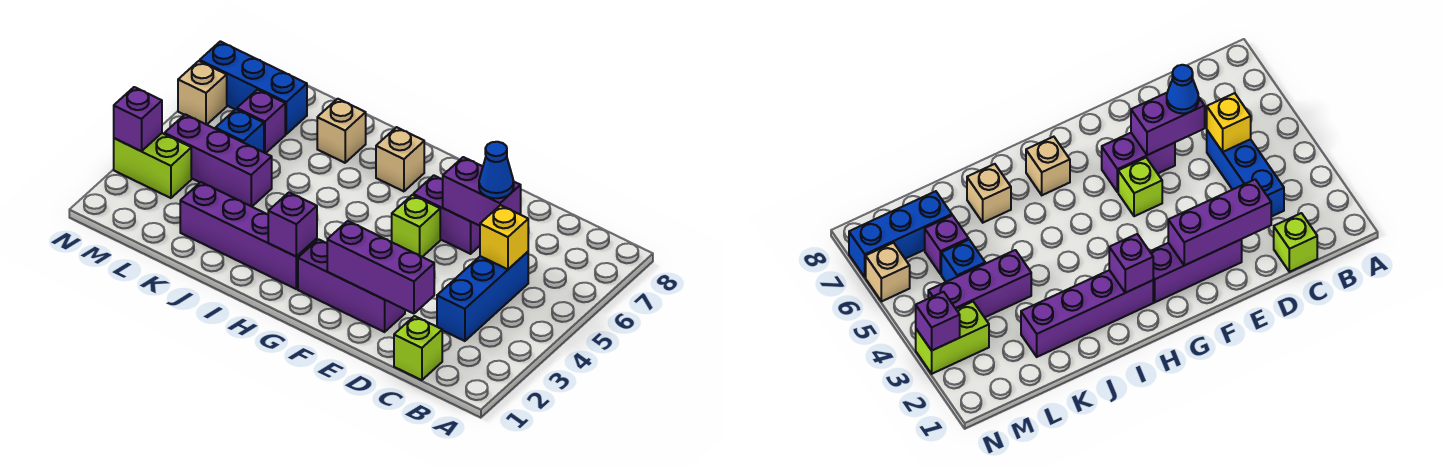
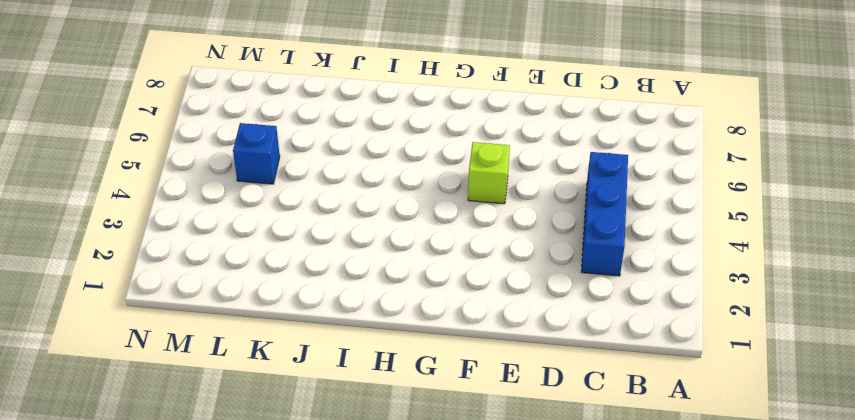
none -> lime 1x1 brick [394,316,442,380]
none -> purple 1x3 brick [298,239,405,332]
none -> purple 1x2 brick [413,175,480,254]

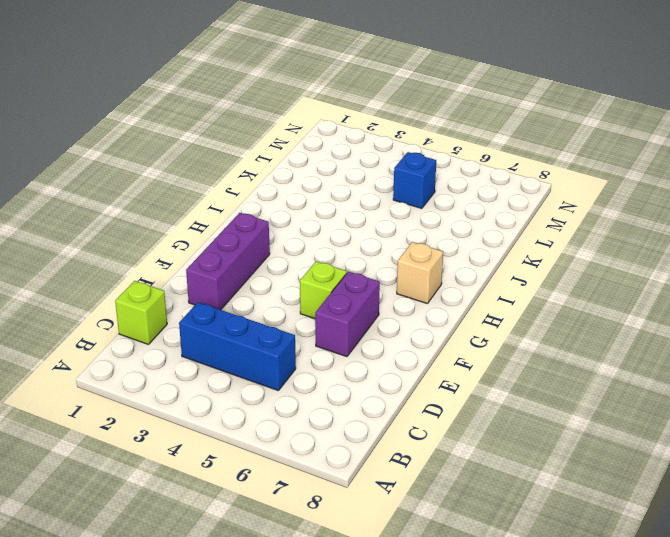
none -> purple 1x4 brick [180,182,317,289]
none -> tan 1x1 brick [317,99,366,163]
none -> purple 1x3 brick [165,114,272,207]

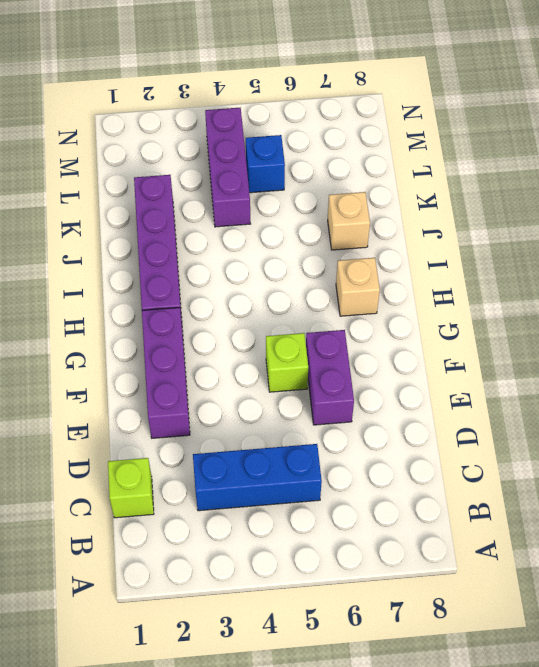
none -> purple 1x1 brick [237,90,285,153]
none -> blue 1x3 brick [200,41,307,134]
none -> lime 1x2 brick [114,133,191,198]

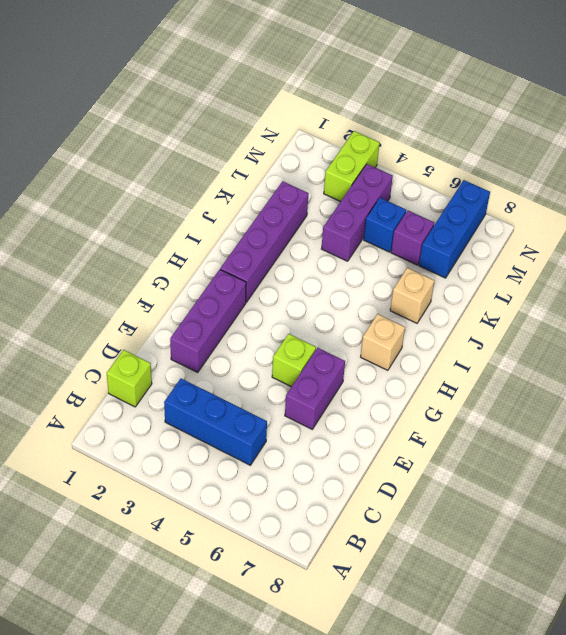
none -> tan 1x1 brick [178,61,227,125]
none -> yellow 1x1 brick [480,205,528,269]
none -> purple 1x3 brick [327,221,434,314]

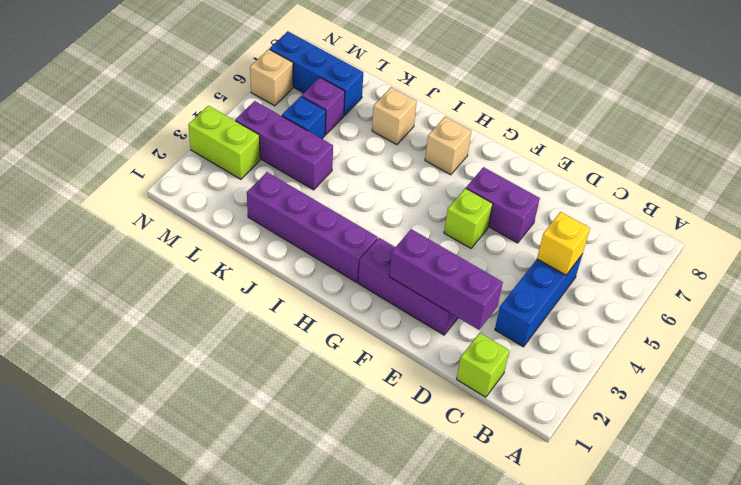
none -> purple 1x2 brick [443,157,521,226]
none -> purple 1x1 brick [268,192,317,257]
none -> purple 1x1 brick [114,87,162,151]

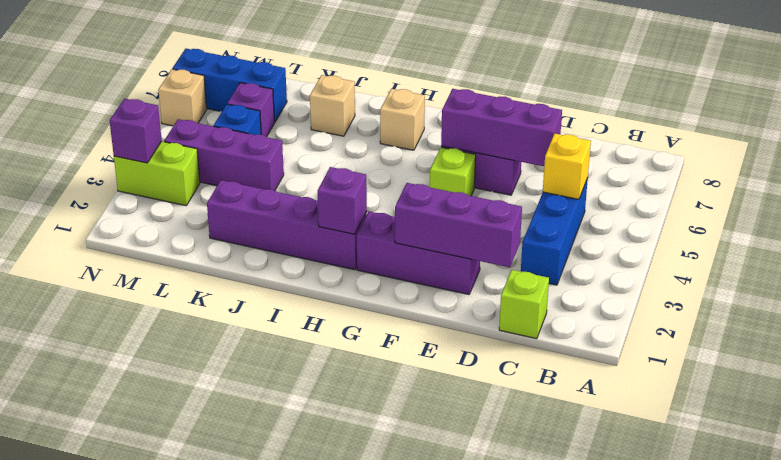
purple 1x3 brick [441,89,562,166] -> purple 1x2 brick [443,157,521,226]
none -> blue 1x1 cone [479,142,514,198]

